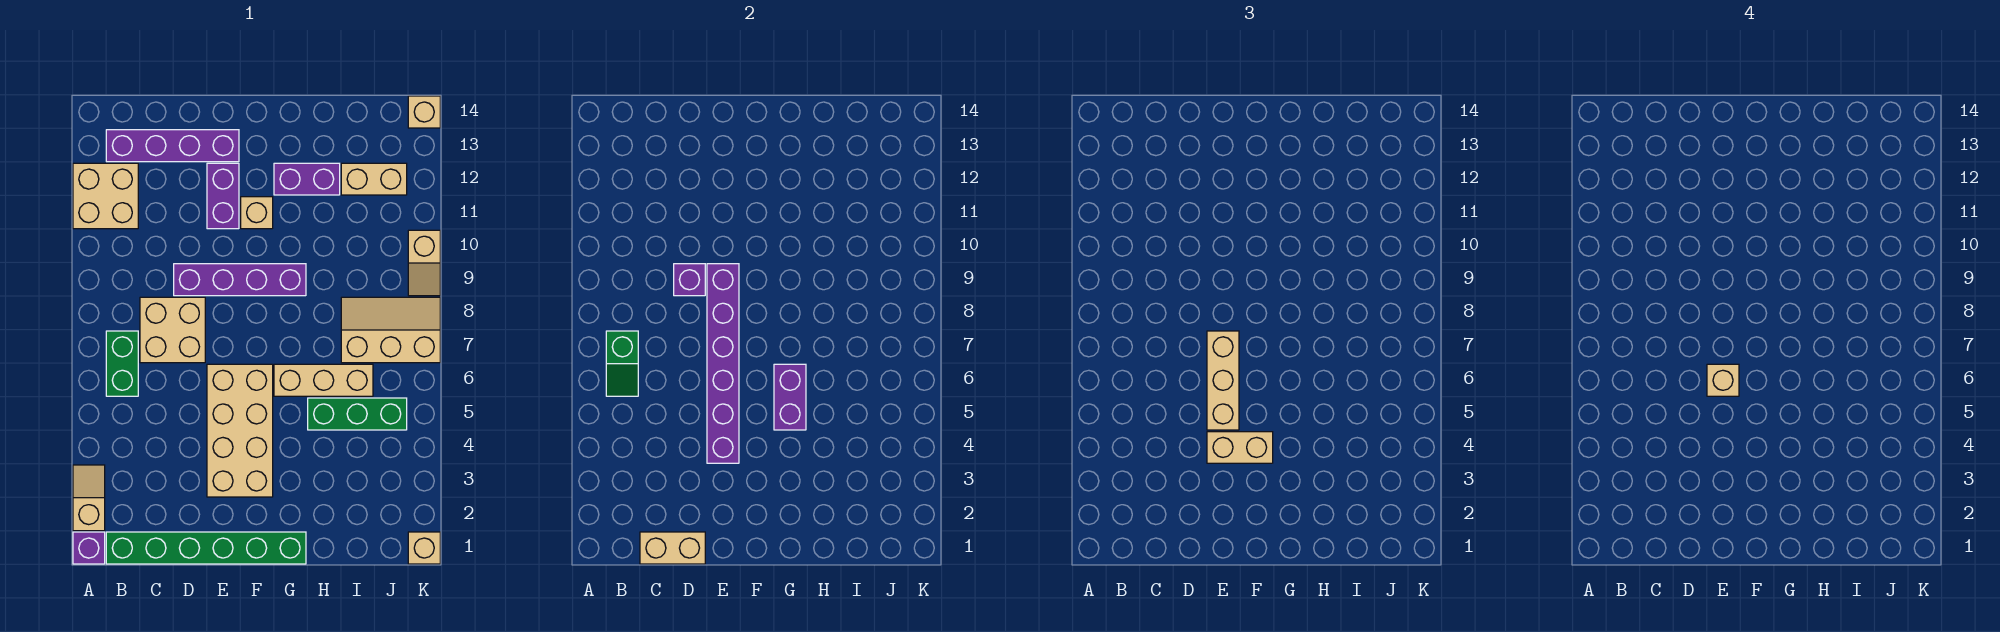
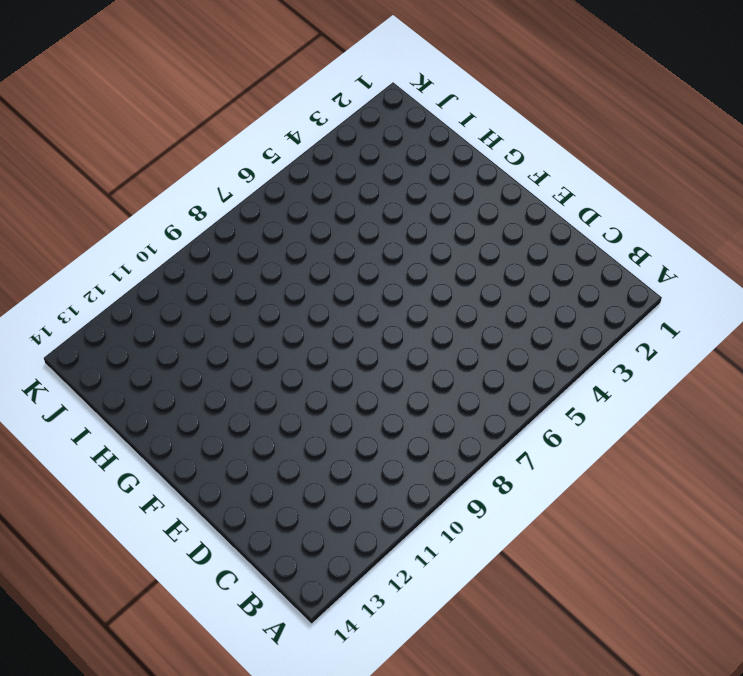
none -> purple 1x1 brick [73,532,105,564]
none -> tan 1x2 slope [73,465,105,531]
none -> tan 2x2 brick [73,163,138,229]

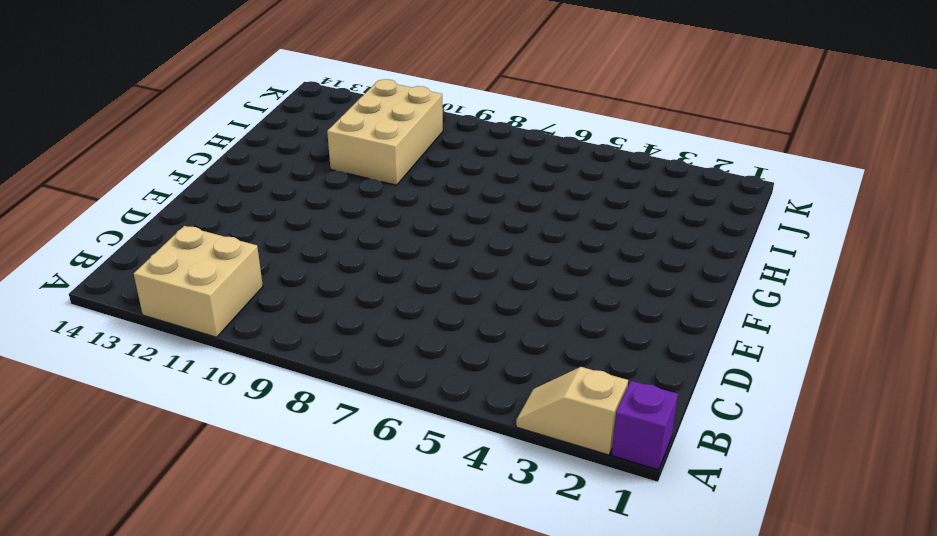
tan 2x3 brick [327,79,443,185] -> none
none -> green 1x6 brick [106,532,306,564]
none -> green 1x2 brick [106,331,138,396]
none -> purple 1x4 brick [106,130,239,162]

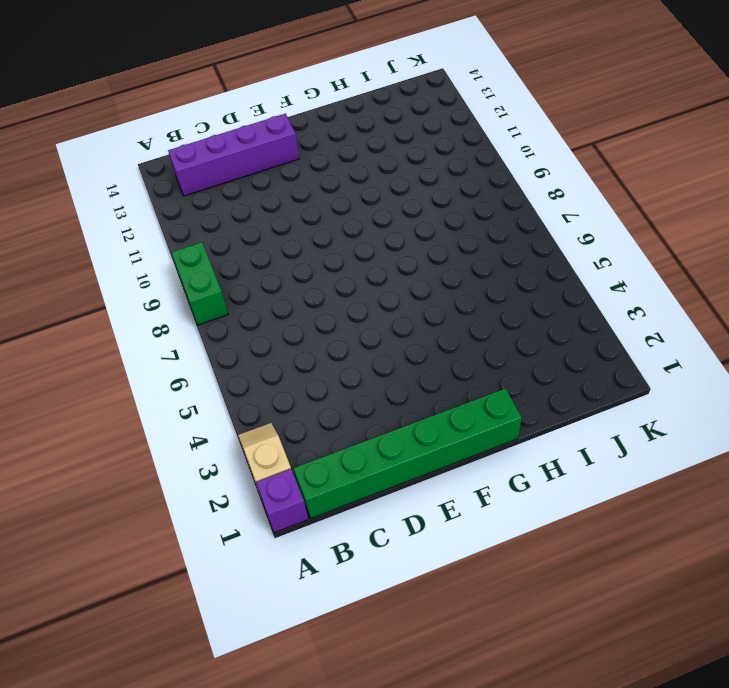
green 1x2 brick [171,242,228,325] -> green 1x2 brick moved to [106,331,138,396]
none -> tan 2x2 brick [73,163,138,229]
none -> tan 2x2 brick [140,297,205,363]
none -> purple 1x4 brick [174,264,306,296]

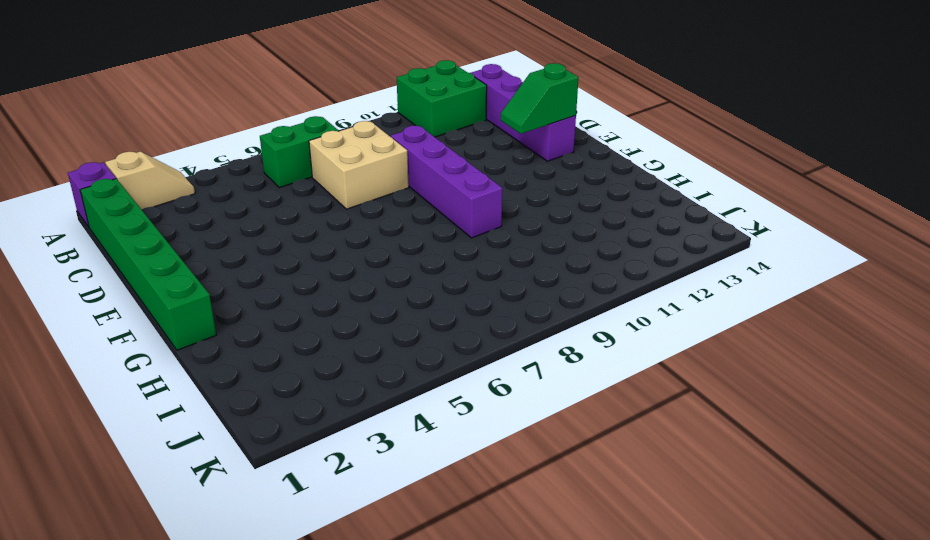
green 2x2 brick [397,60,487,137] -> tan 2x2 brick [73,163,138,229]
green 1x2 slope [501,63,579,134] -> green 1x2 slope moved to [606,331,638,396]
none -> tan 2x4 brick [207,364,273,497]
none -> purple 1x2 brick [207,163,239,229]
none -> tan 1x1 brick [241,197,273,229]

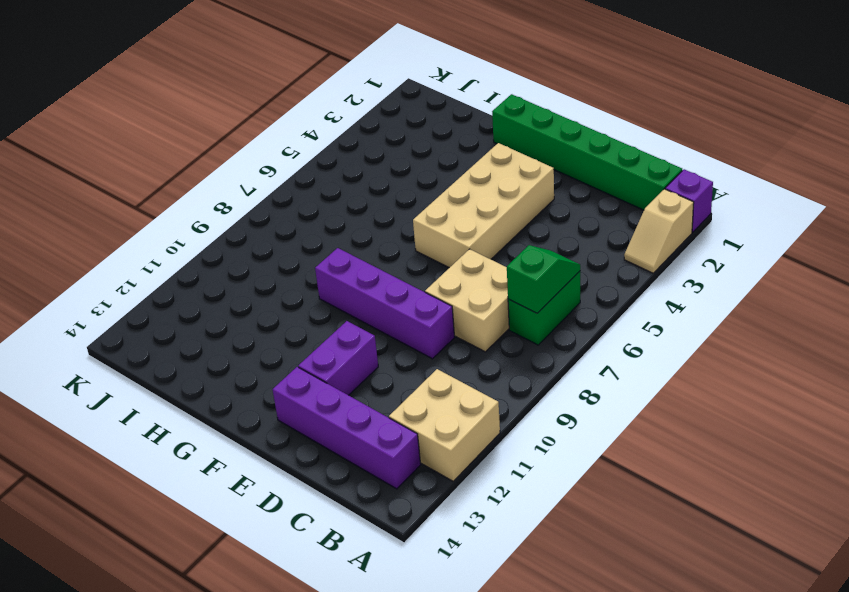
none -> tan 1x1 brick [241,197,273,229]
none -> tan 1x3 brick [274,364,373,396]
none -> purple 1x2 brick [274,163,340,195]

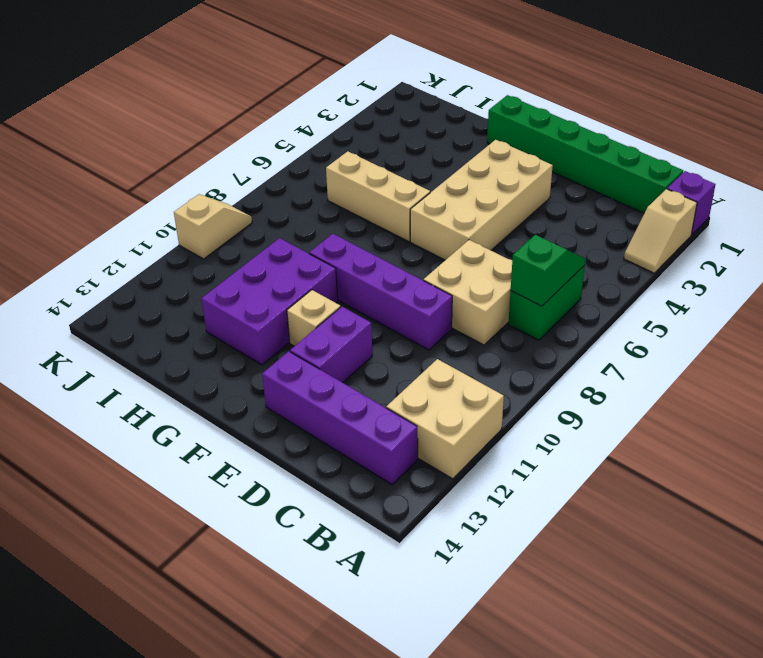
purple 2x3 brick [201,238,338,365] -> purple 1x2 brick [274,163,340,195]
none -> green 1x3 brick [308,398,407,430]
none -> tan 2x3 slope [341,297,440,363]
none -> tan 1x2 brick [341,163,407,195]

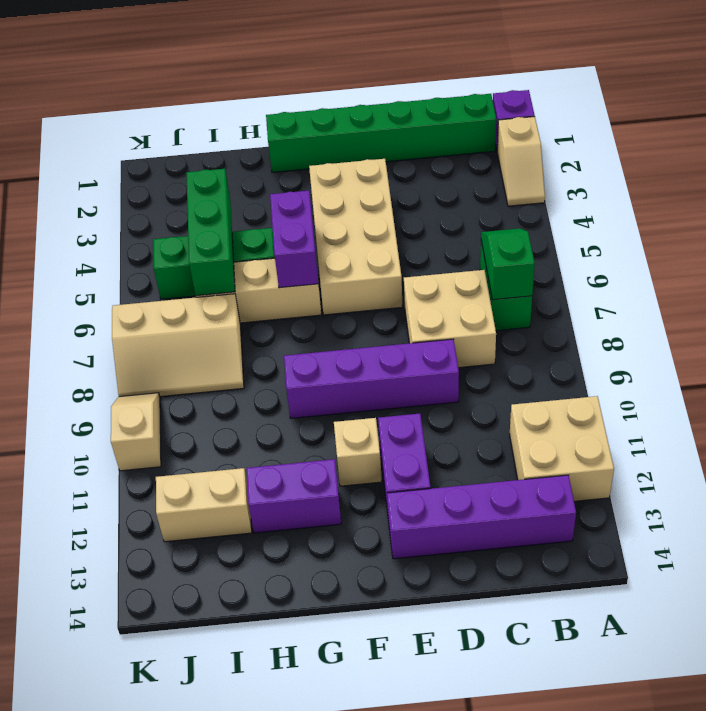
green 1x3 brick [186,169,235,296] -> none
none -> tan 1x1 brick [408,532,440,564]
none -> tan 1x1 brick [408,96,440,128]
none -> tan 1x2 brick [640,532,705,564]

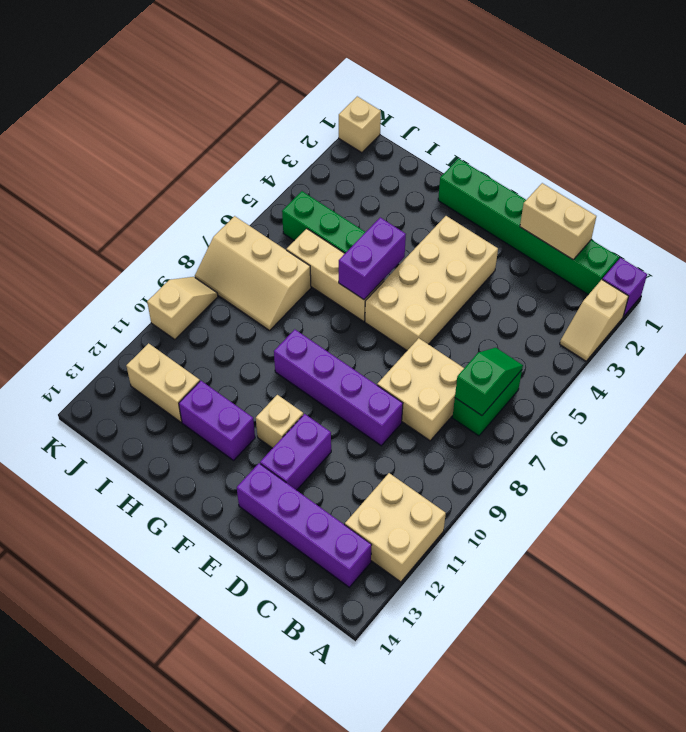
none -> tan 1x1 brick [408,96,440,128]
none -> purple 1x1 brick [674,264,705,296]
none -> purple 1x6 brick [707,264,739,463]

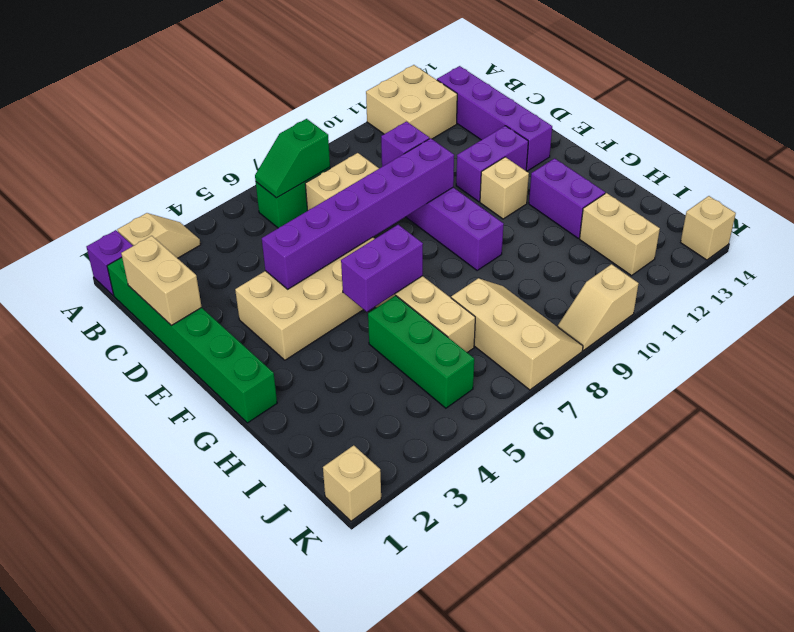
none -> tan 1x2 brick [1207,432,1273,463]
none -> tan 1x3 brick [1207,331,1239,430]
none -> tan 1x1 brick [1707,364,1739,396]

